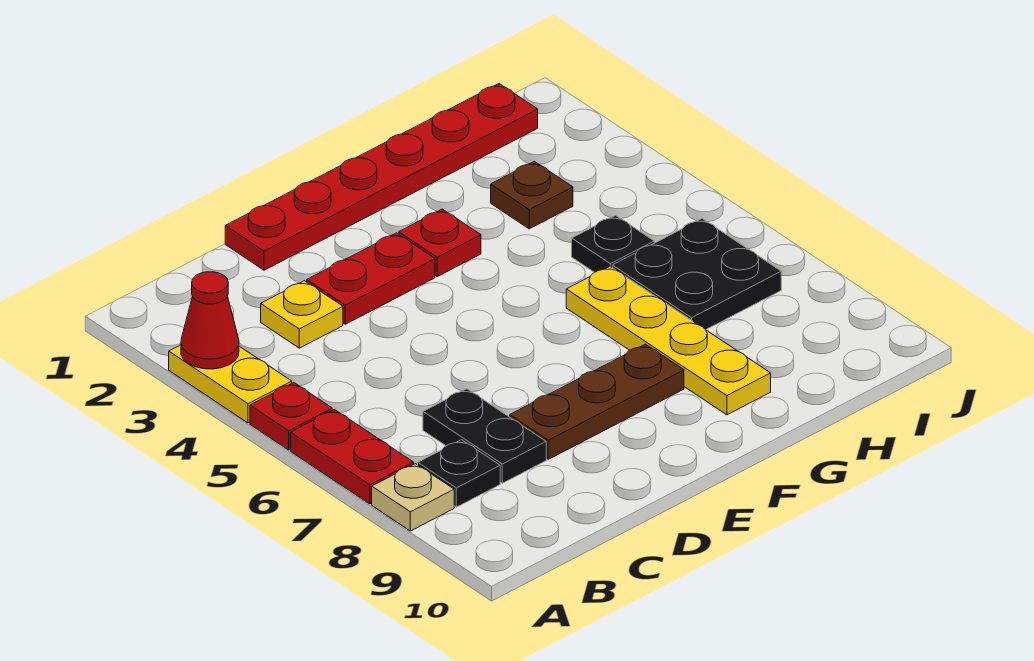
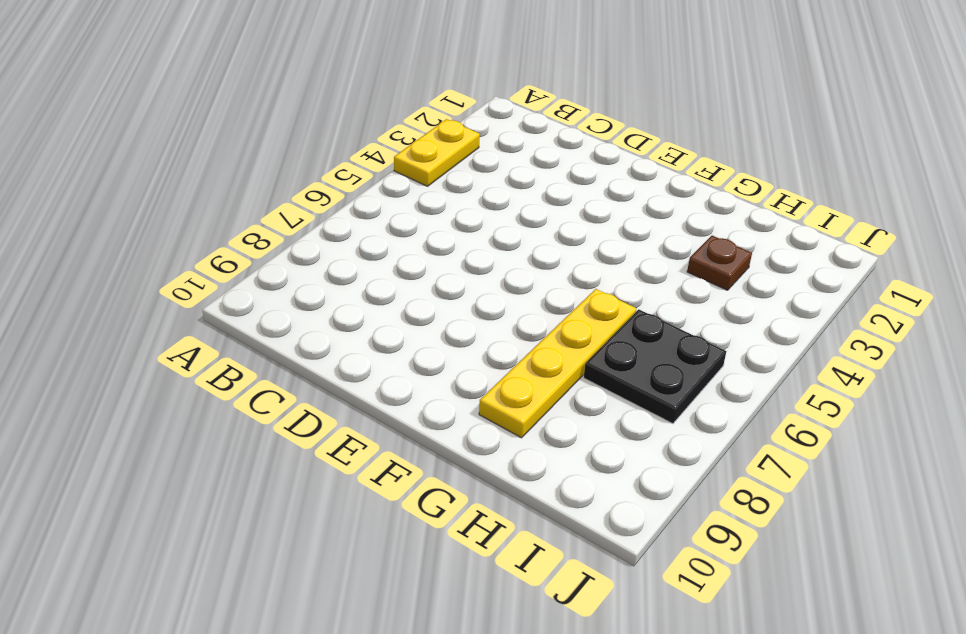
none -> red 1x1 plate [250,383,332,450]
none -> red 1x2 plate [291,410,414,504]
none -> tan 1x1 plate [372,464,454,531]

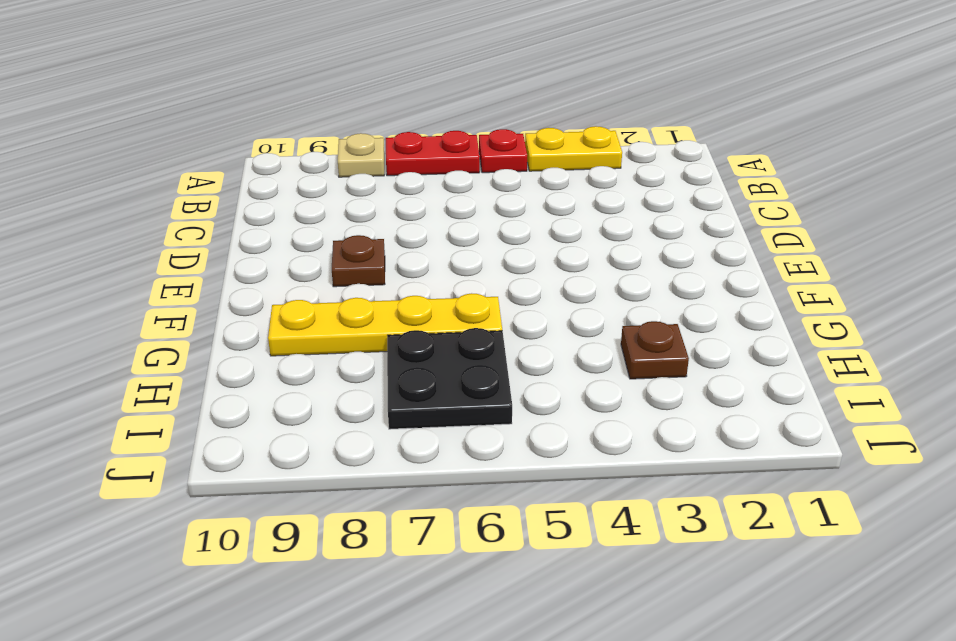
brown 1x1 plate [332,235,385,287] -> brown 1x3 plate [510,344,684,459]
none -> black 1x1 plate [418,440,500,507]
none -> yellow 1x1 plate [261,281,343,348]
none -> black 1x2 plate [423,389,546,483]

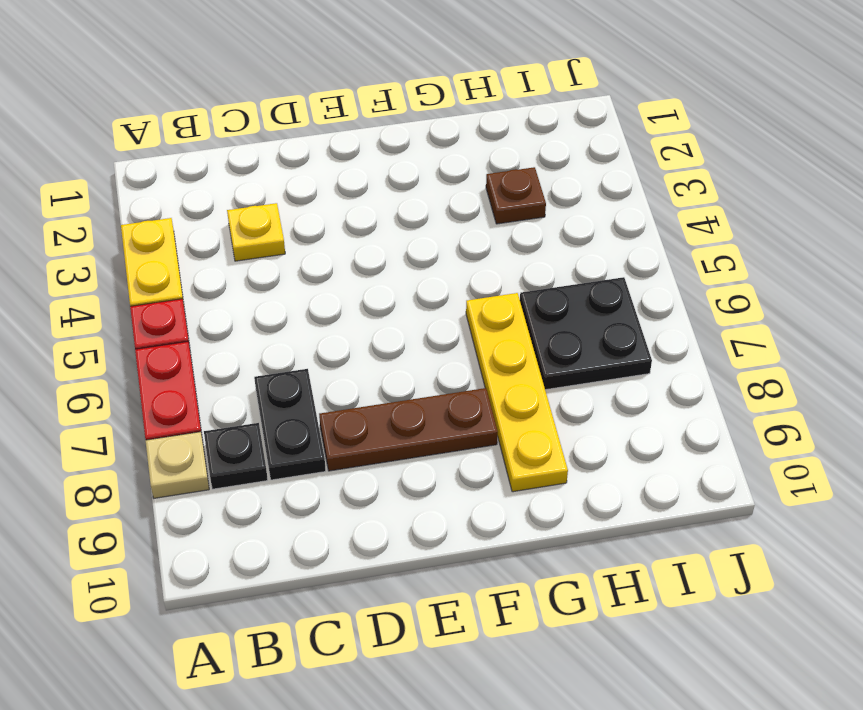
none -> red 1x6 plate [225,84,538,270]
none -> red 1x2 plate [307,233,435,324]
none -> red 1x1 plate [399,209,481,276]

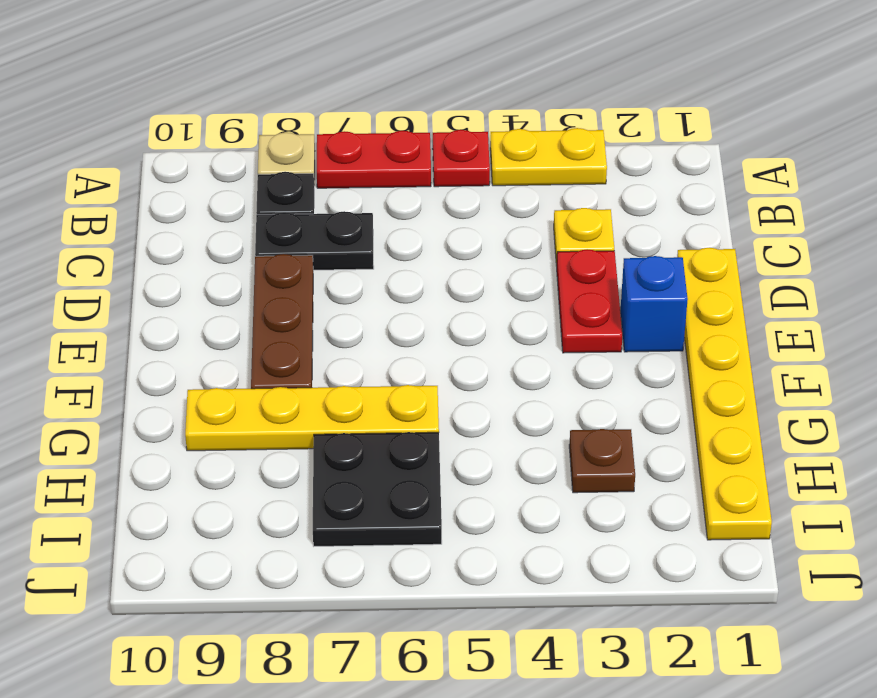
yellow 1x6 plate [677,248,772,540] -> red 1x6 plate [225,84,538,270]
blue 1x1 brick [620,256,688,352] -> none
none -> red 1x1 plate [399,209,481,276]
none -> black 1x1 plate [572,216,654,272]
none -> red 1x1 cone [181,272,239,369]

